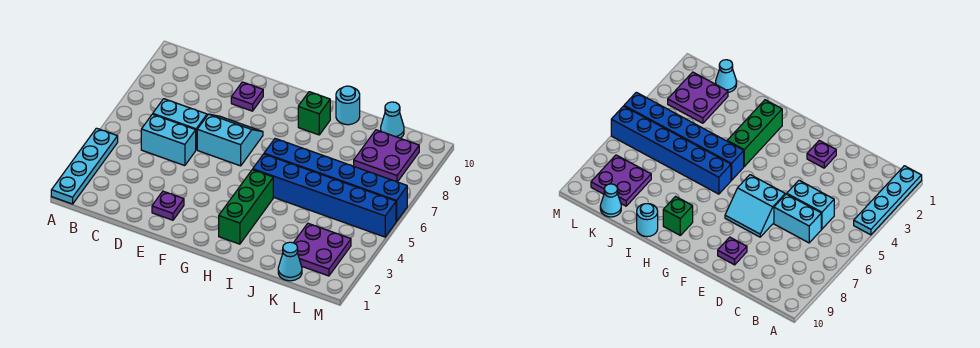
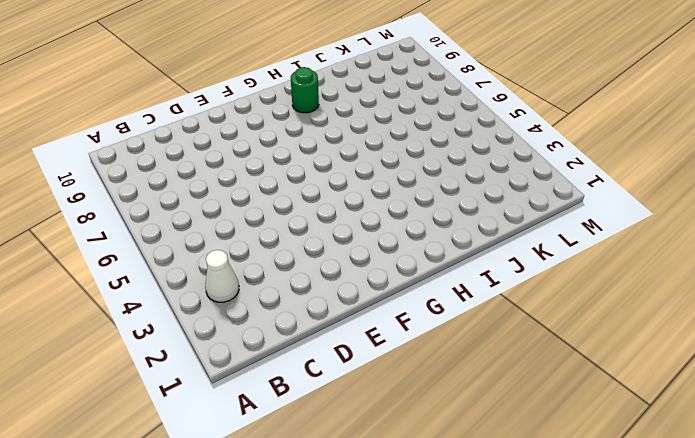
white 1x1 cone [205,250,239,302] -> none
green 1x1 round brick [291,67,319,113] -> green 1x1 brick [298,92,330,135]
none -> cyan 1x4 plate [51,128,118,204]
none -> cyan 1x2 brick [141,114,196,166]
none -> cyan 1x2 brick [153,99,207,150]

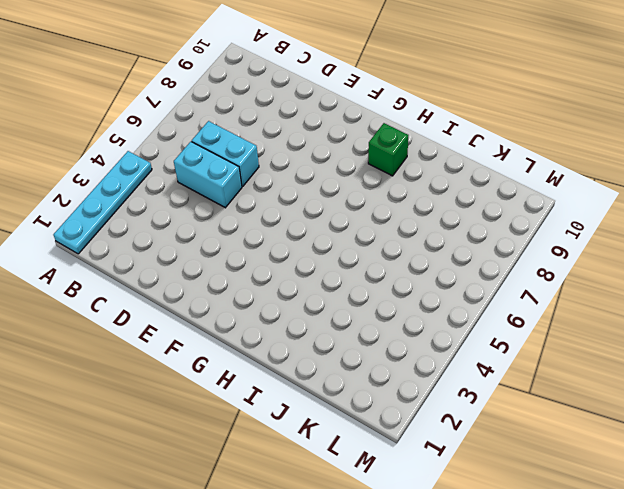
none -> purple 1x1 plate [152,191,184,220]
none -> cyan 2x2 slope [197,114,263,166]
none -> purple 1x1 plate [231,82,263,111]

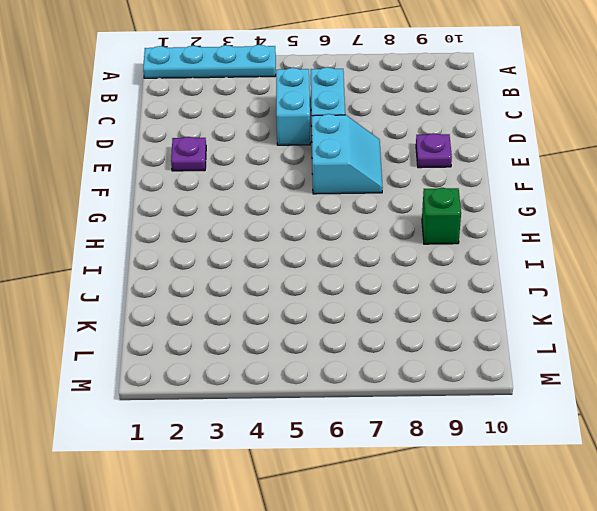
none -> green 1x3 brick [219,170,273,244]
none -> blue 1x6 brick [253,154,396,237]
none -> blue 1x6 brick [264,139,407,221]

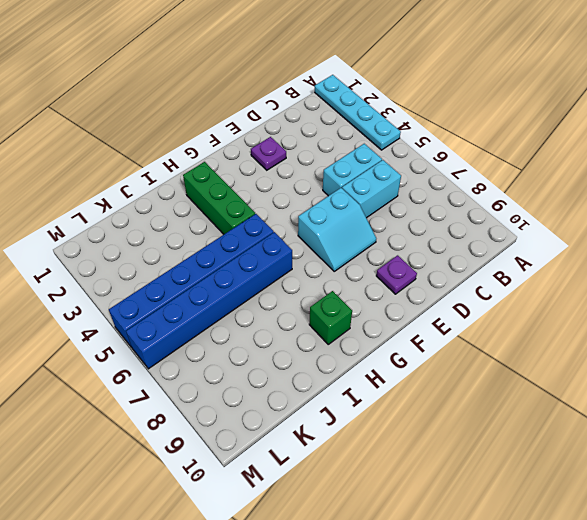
none -> cyan 1x1 round brick [336,86,360,125]
none -> cyan 1x1 cone [278,242,302,281]
none -> purple 2x2 plate [294,223,351,276]

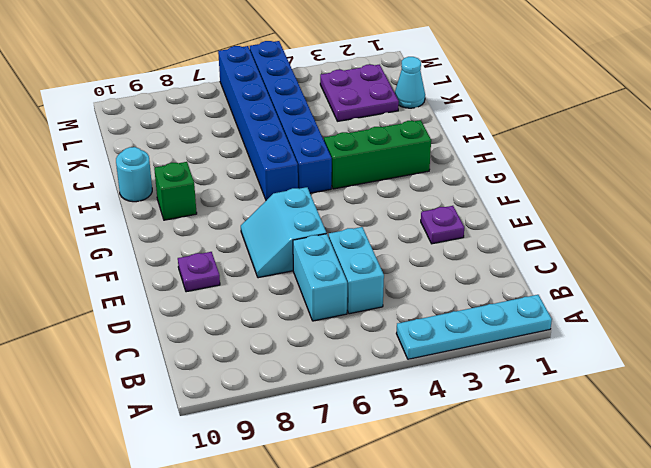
none -> purple 2x2 plate [354,130,419,182]
none -> cyan 1x1 cone [381,102,404,138]

